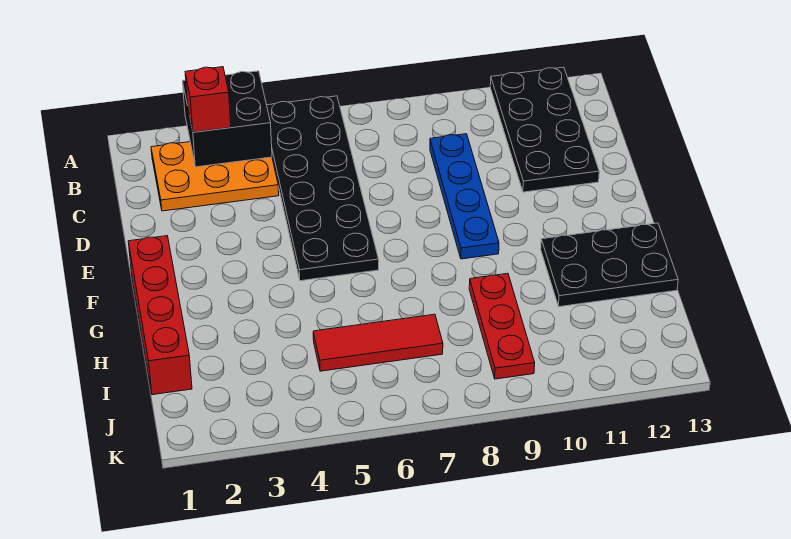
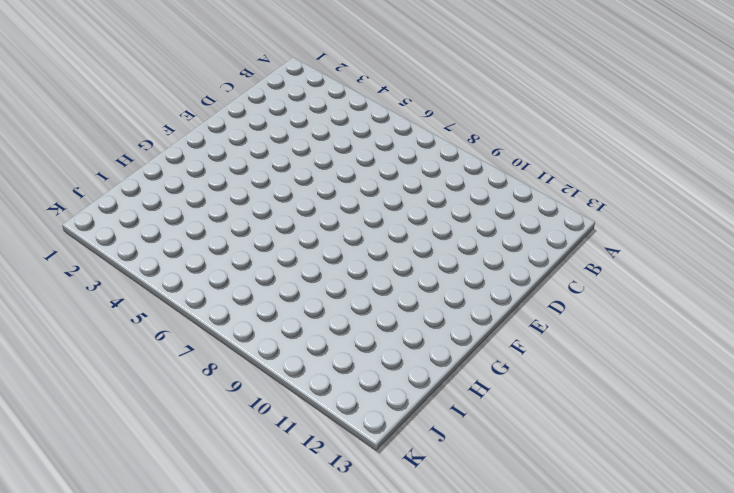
none -> black 2x6 plate [267,96,379,281]
none -> black 2x4 plate [490,67,599,192]

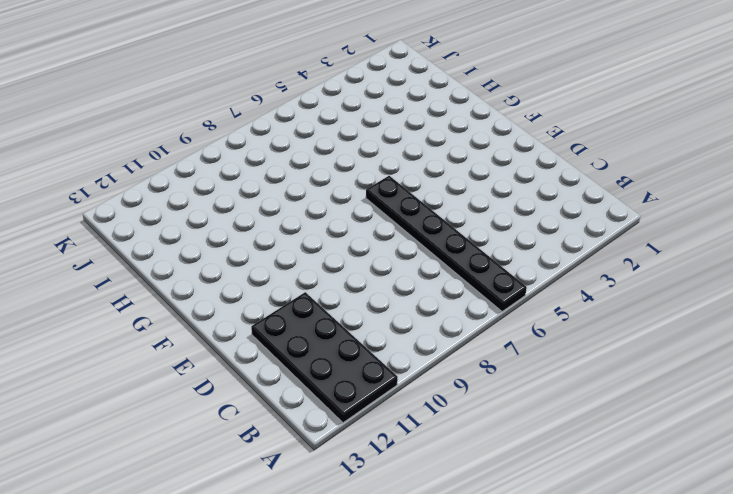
black 1x6 plate [366,176,527,312] -> black 2x6 plate [267,96,379,281]
none -> orange 2x3 plate [151,142,279,211]
none -> blue 1x4 plate [430,134,499,259]

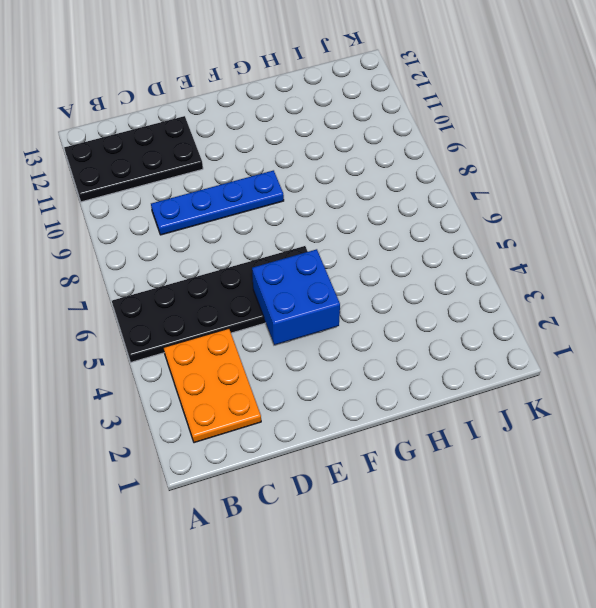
blue 2x2 brick [252,249,340,345] -> none
none -> red 1x4 brick [128,236,192,395]
none -> black 2x3 plate [541,223,678,307]

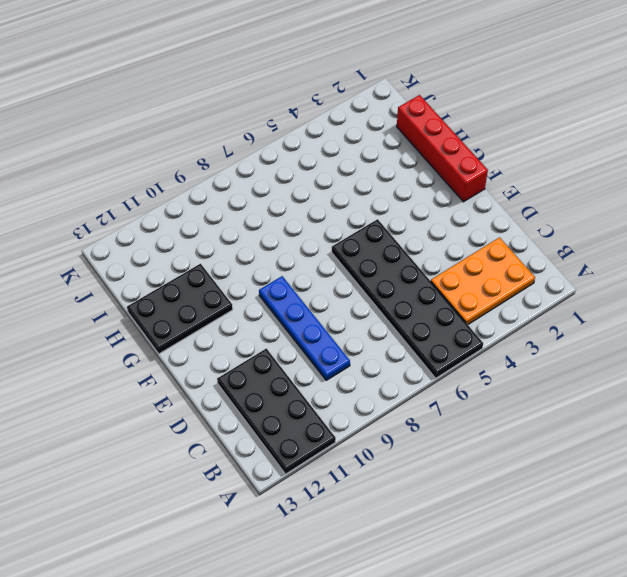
none -> red 1x3 plate [469,273,535,379]
none -> red 1x3 tile [313,314,443,371]

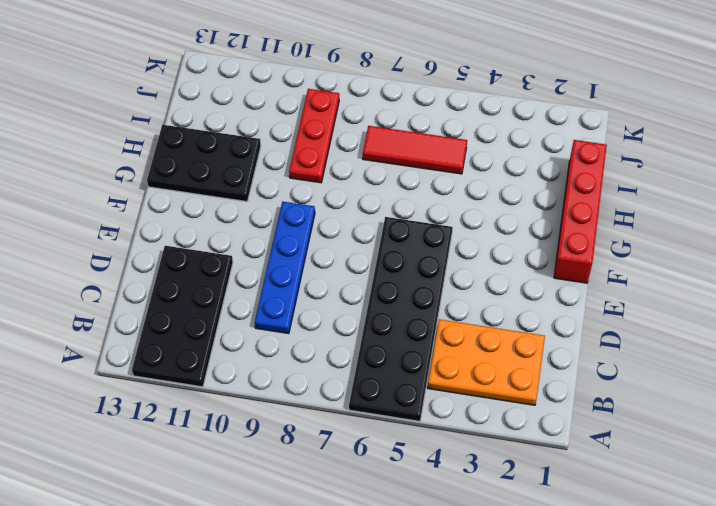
none -> black 2x2 brick [183,71,272,167]
none -> red 1x1 brick [185,67,231,132]

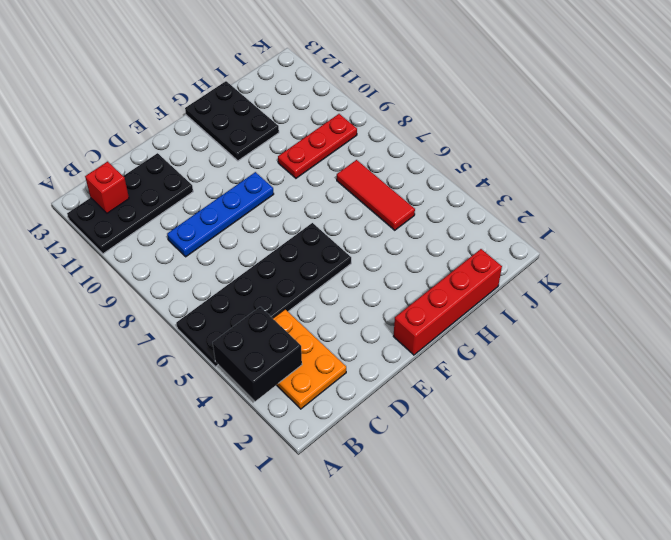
red 1x1 brick [85,162,129,213] -> red 1x1 brick moved to [185,67,231,132]

